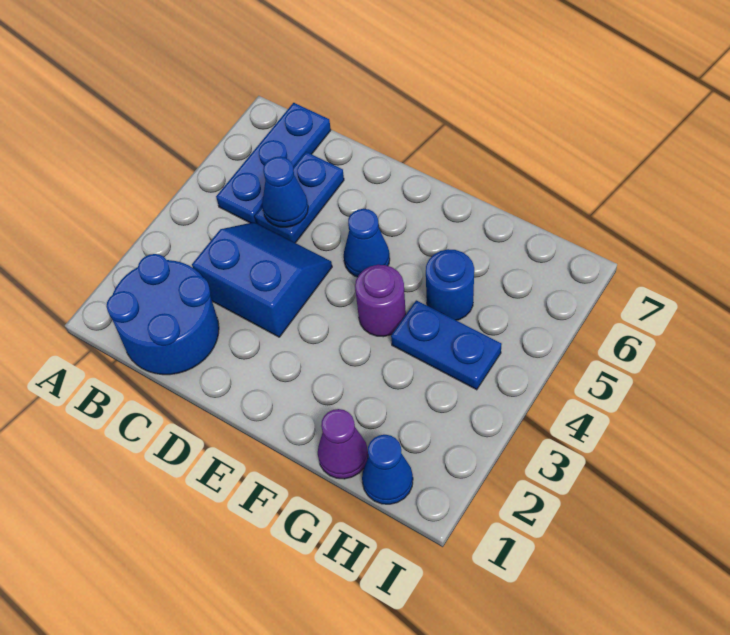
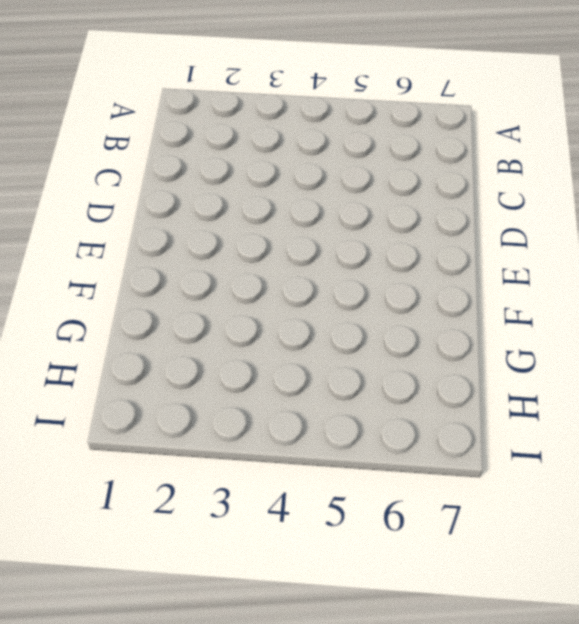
none -> blue 2x2 round brick [106,254,219,375]
none -> blue 1x3 plate [216,103,331,223]

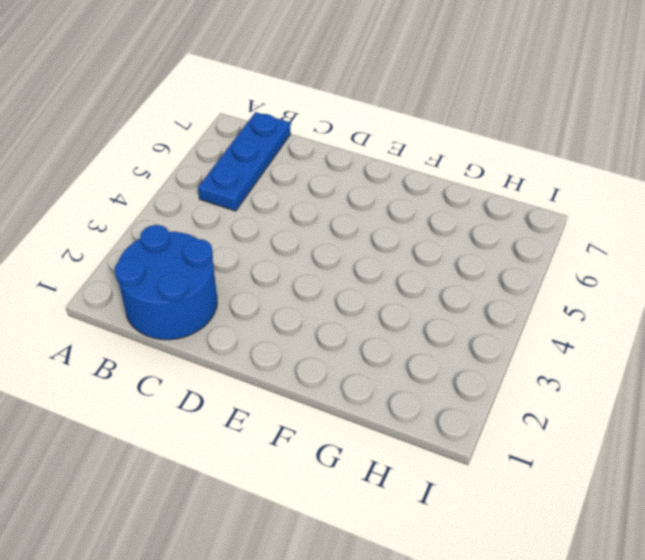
none -> blue 2x2 slope [192,222,332,337]
none -> blue 1x2 plate [255,152,344,243]

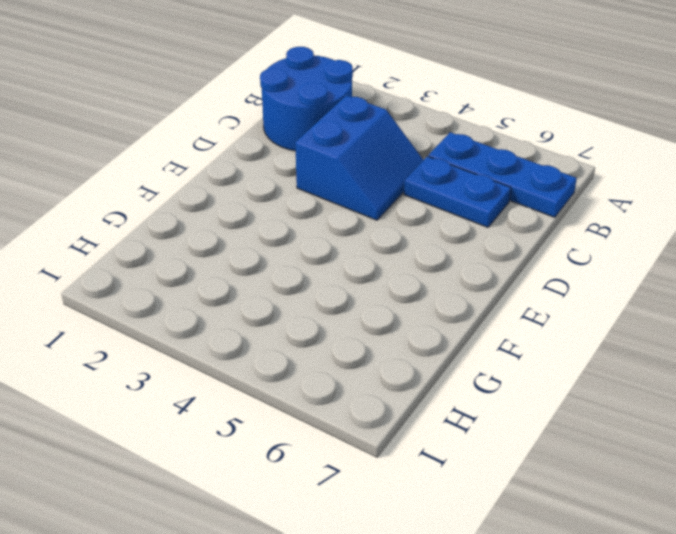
none -> blue 1x1 cone [344,209,390,277]
none -> purple 1x1 round brick [355,265,406,337]

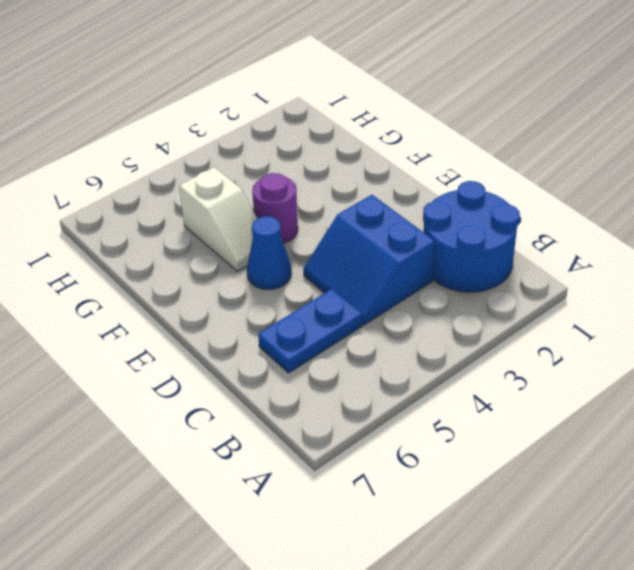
white 1x2 slope [179,167,257,271] -> blue 1x1 round brick [426,249,474,320]
none -> blue 1x3 plate [216,103,331,223]
none -> purple 1x1 cone [318,409,368,479]

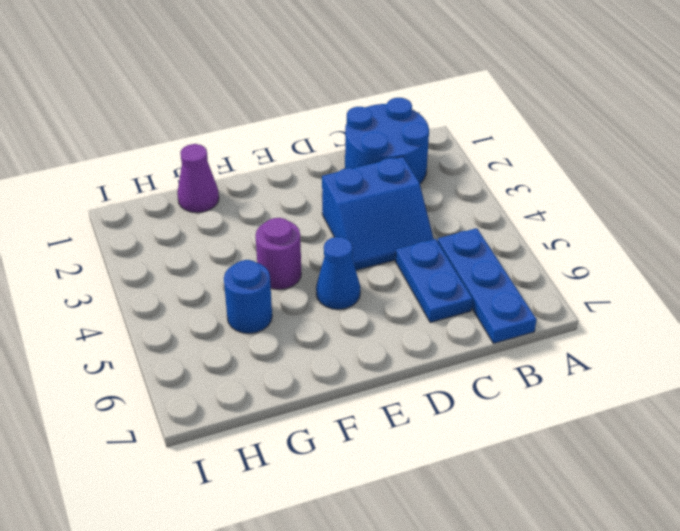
none -> blue 1x2 plate [391,300,502,390]
none -> blue 1x1 cone [362,435,413,504]

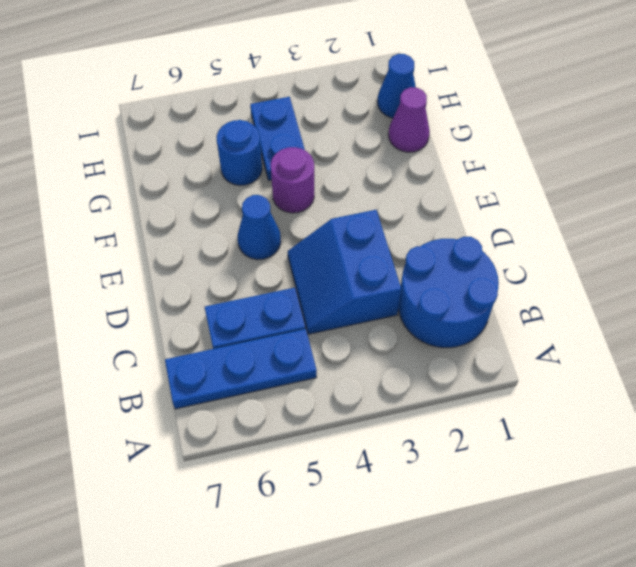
none -> blue 1x1 cone [262,157,308,227]

